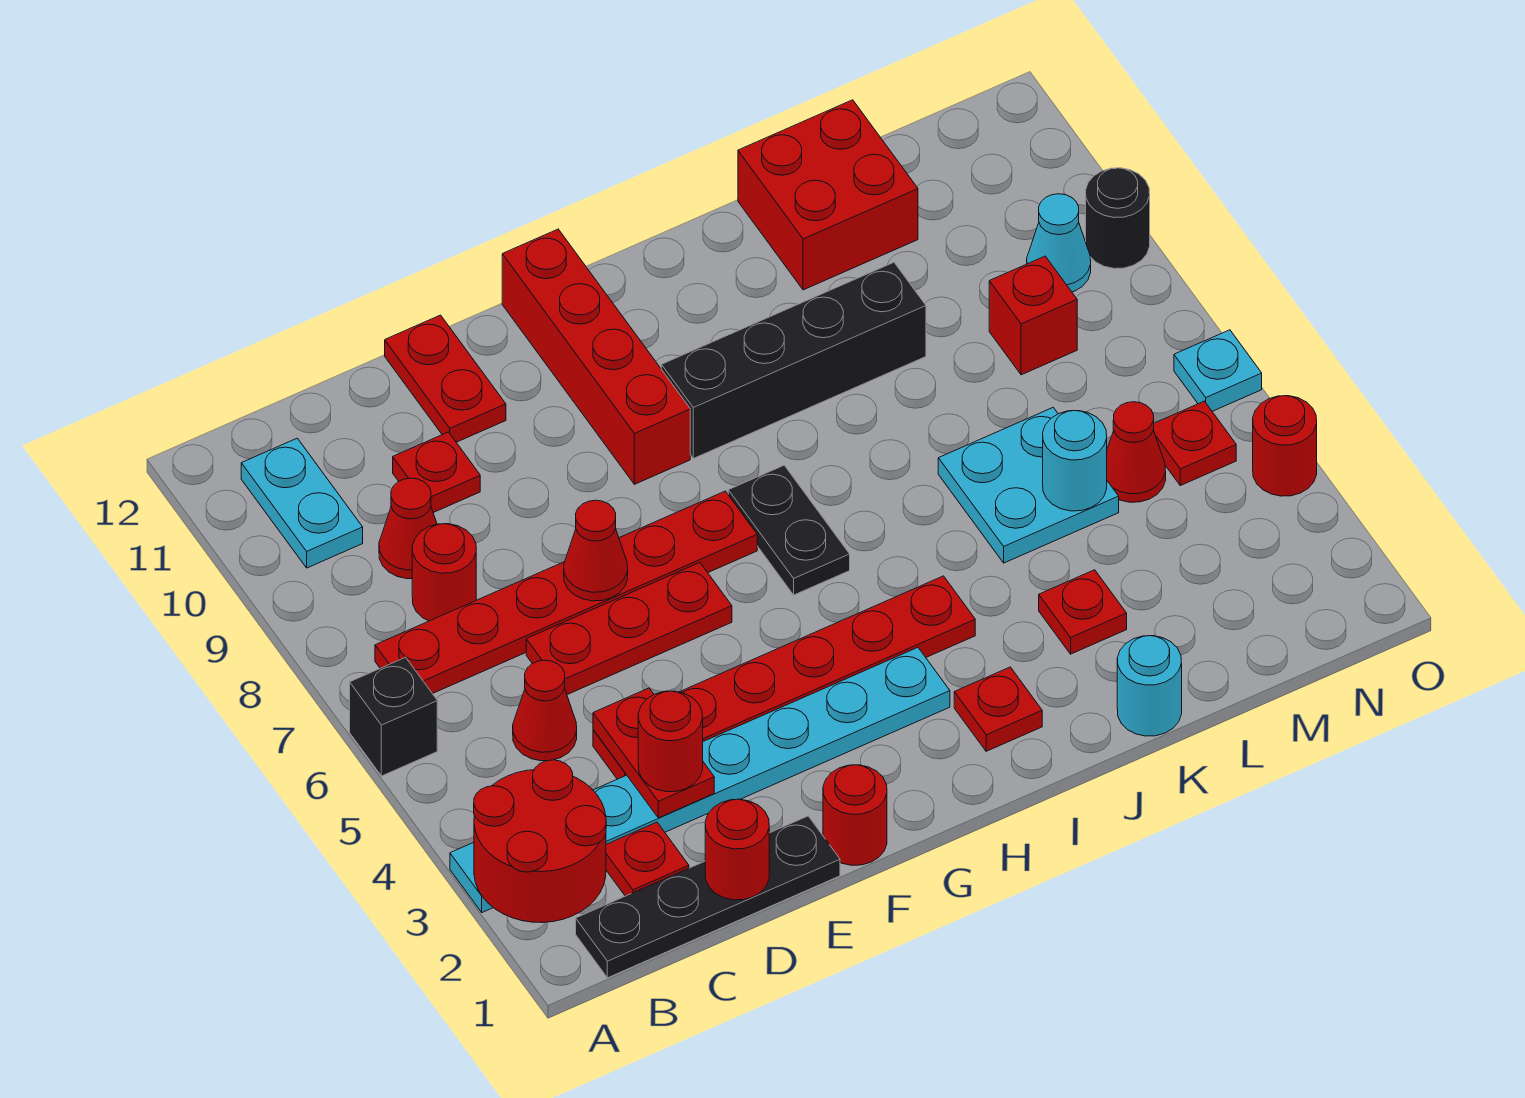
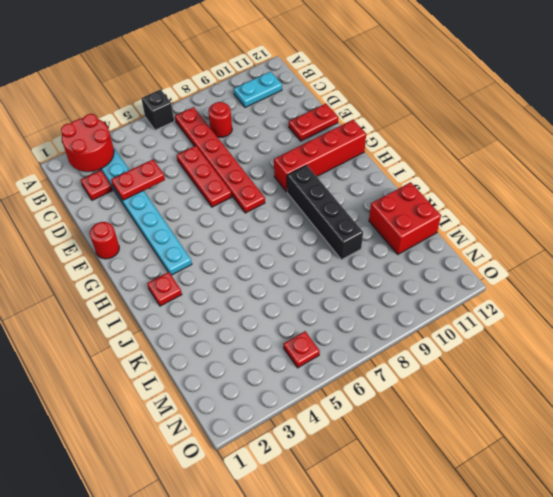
none -> black 1x4 plate [576,816,840,978]
none -> red 1x1 cone [513,660,577,761]
none -> red 1x1 cone [379,478,437,579]
none -> red 1x6 plate [593,576,975,779]

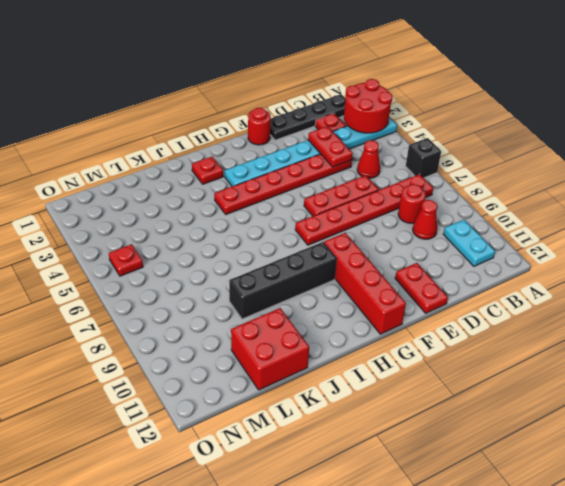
none -> red 1x1 plate [393,432,480,513]
none -> black 1x2 plate [728,465,850,595]
none -> cyan 1x1 round brick [1117,636,1182,736]
none -> red 1x1 plate [1039,570,1127,654]

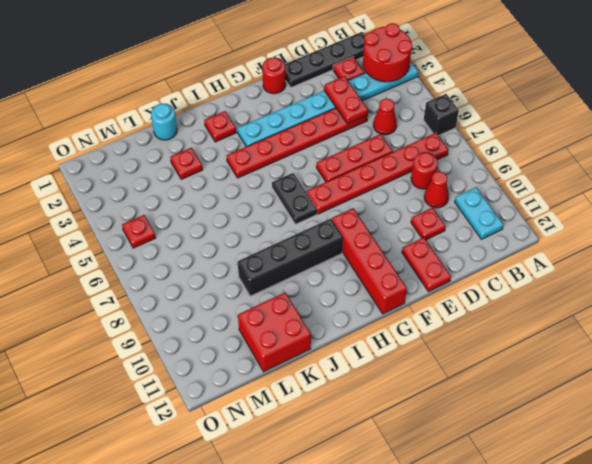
none -> cyan 2x2 plate [938,408,1119,563]
none -> red 1x1 cone [1107,402,1166,502]
none -> red 1x1 brick [989,256,1077,375]
none -> cyan 1x1 cone [1027,194,1091,292]

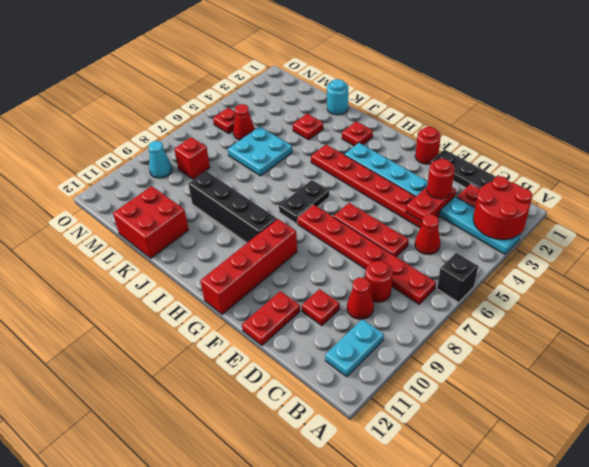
none -> red 1x1 round brick [1253,396,1317,496]
none -> cyan 1x1 plate [1174,330,1262,411]
none -> black 1x1 round brick [1086,168,1150,269]
none -> red 1x1 round brick [705,799,769,900]

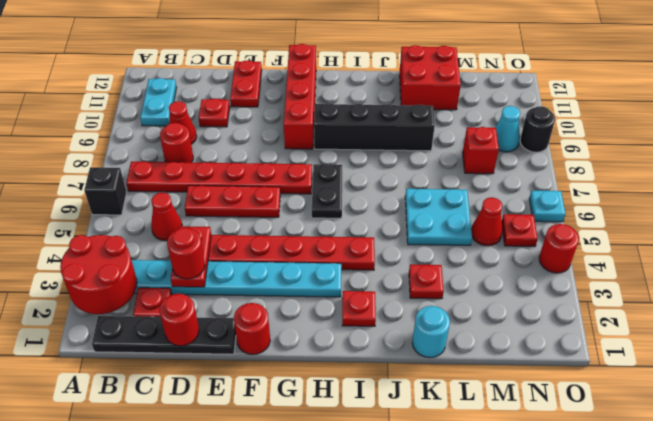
none -> red 1x1 cone [564,500,628,601]
none -> cyan 1x1 round brick [1043,411,1107,511]

